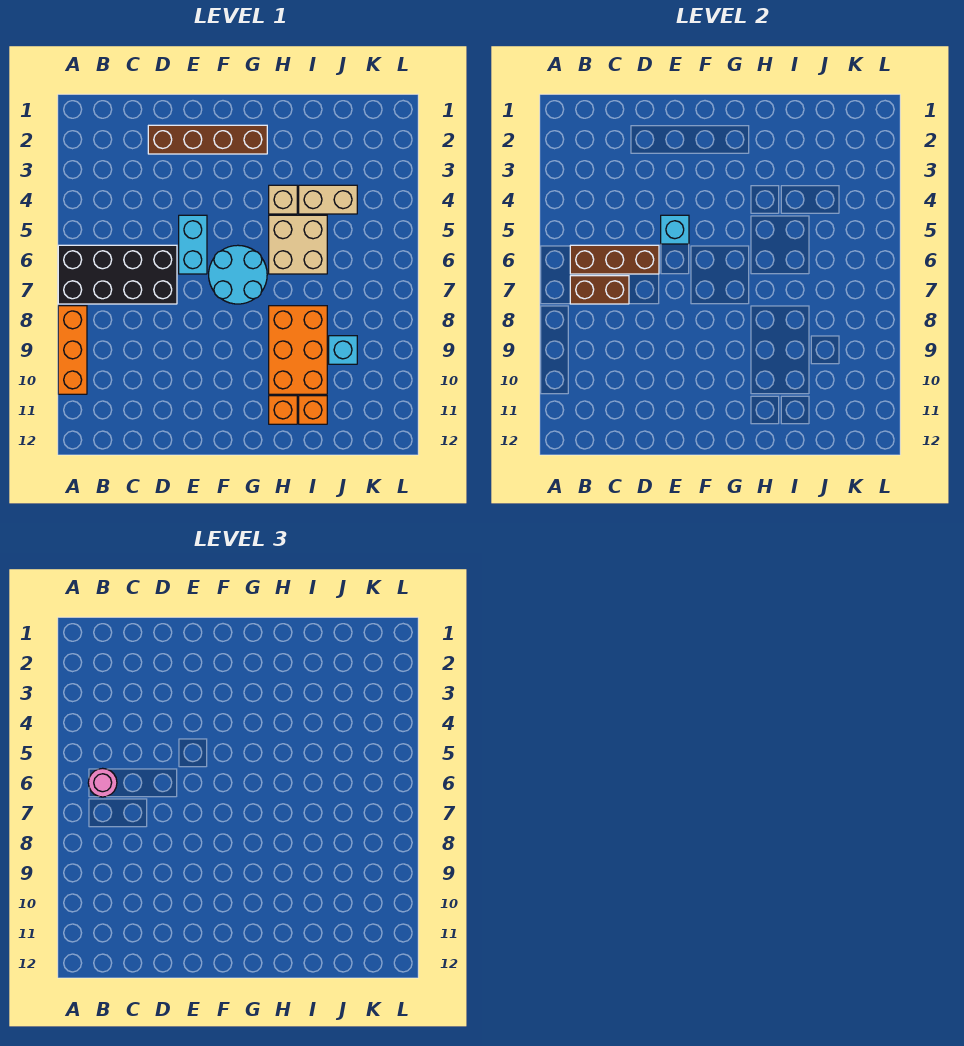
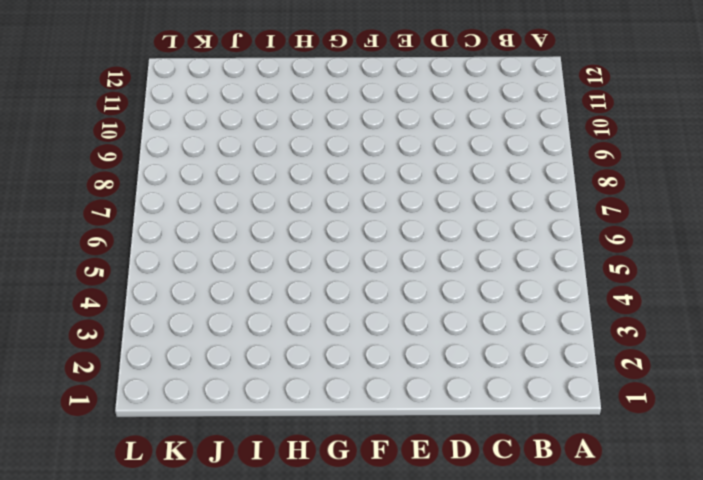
none -> black 2x4 brick [58,245,177,304]
none -> orange 1x3 brick [58,306,87,394]
none -> brown 1x4 brick [148,125,267,154]

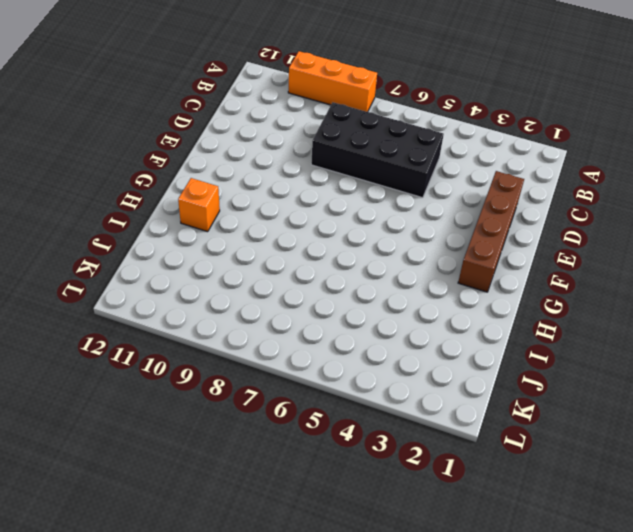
black 2x4 brick [311,102,444,198] -> black 2x4 brick turned to [58,245,177,304]
none -> cyan 1x2 brick [179,215,207,274]
none -> cyan 2x2 round brick [209,245,267,304]
none -> tan 1x1 brick [269,185,297,214]

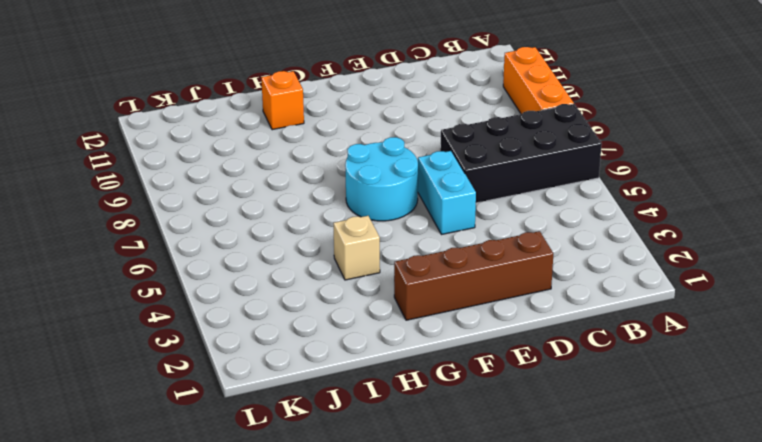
none -> tan 2x2 brick [269,215,327,274]
none -> orange 2x3 brick [269,306,327,394]
none -> tan 1x2 brick [299,185,357,214]

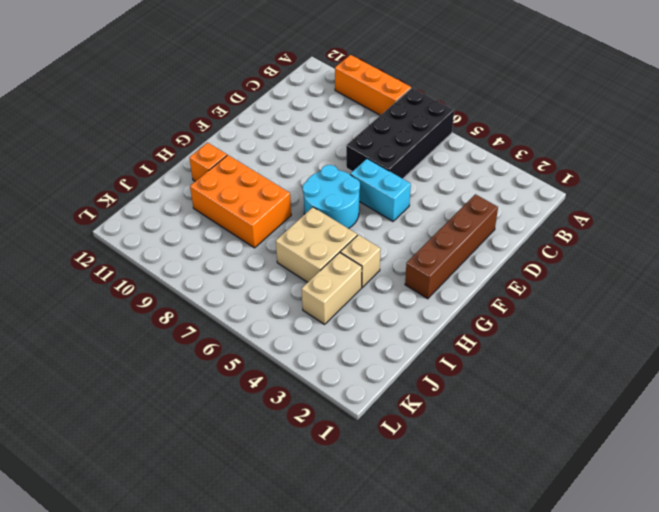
none -> orange 1x1 brick [299,396,327,424]
none -> cyan 1x1 brick [329,336,357,364]
none -> brown 1x3 brick [570,245,659,274]

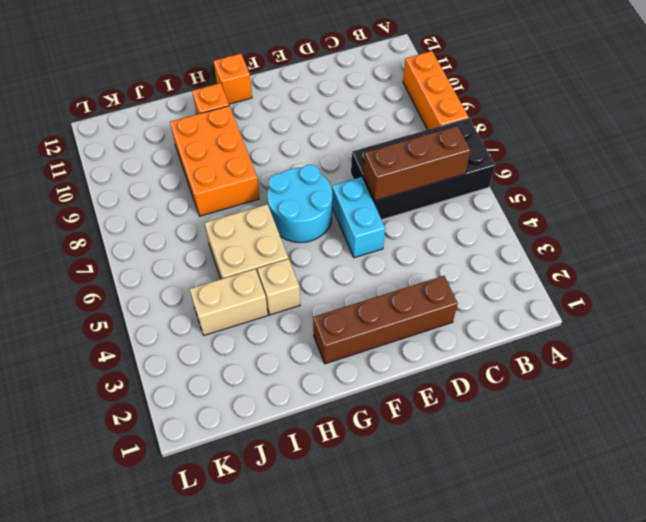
orange 1x1 brick [214,54,252,104] -> orange 1x1 brick moved to [299,396,327,424]
none -> cyan 1x1 brick [329,336,357,364]
none -> brown 1x2 brick [570,276,629,304]
none -> cyan 1x1 brick [661,215,689,244]

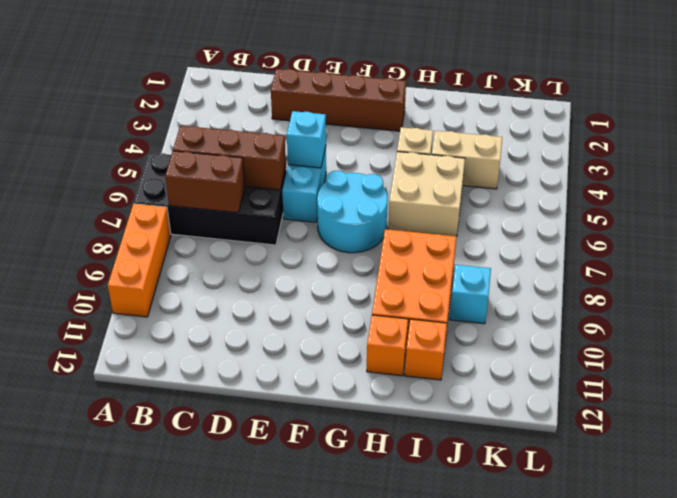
none -> pink 1x1 round brick [88,768,117,797]

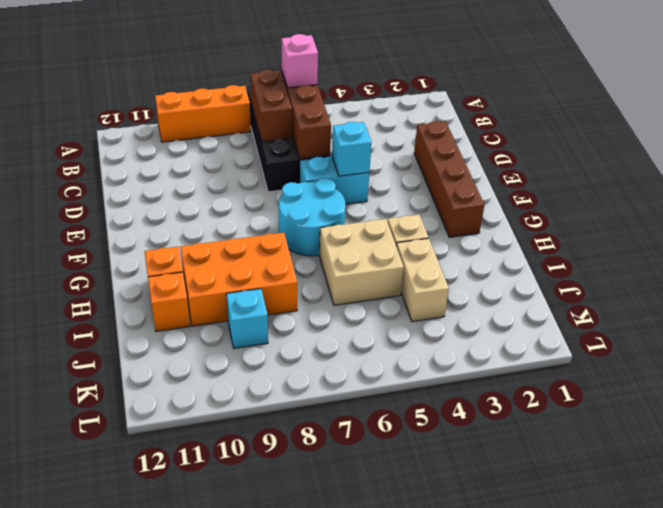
pink 1x1 brick [282,34,318,88] -> pink 1x1 round brick [88,768,117,797]

